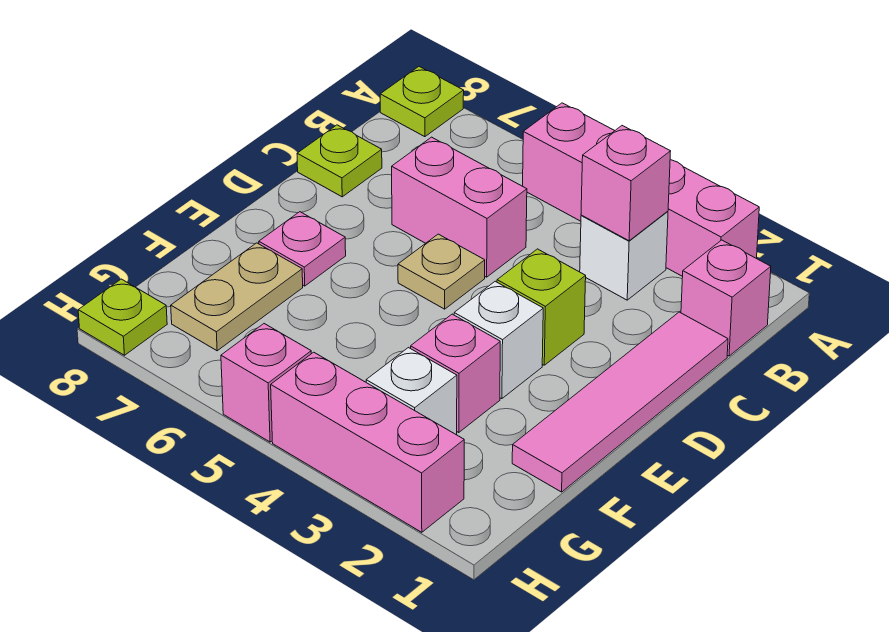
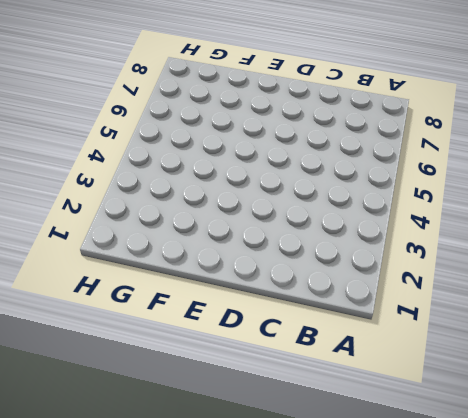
none -> pink 1x4 brick [523,103,759,277]
none -> lime 1x1 plate [380,67,464,137]
none -> pink 1x1 brick [681,240,771,356]

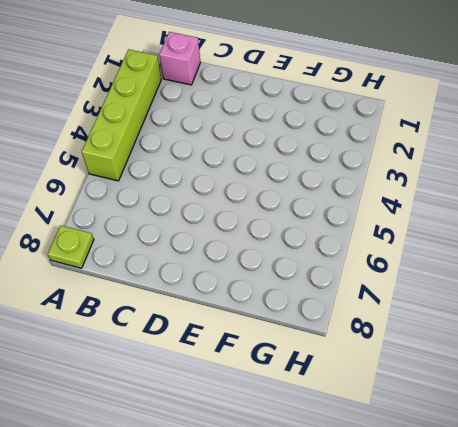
lime 1x4 brick [82,49,161,181] -> pink 1x4 brick [523,103,759,277]
none -> white 1x1 brick [580,211,668,300]
none -> pink 1x4 tile [512,312,728,492]
none -> pink 1x2 brick [392,137,527,277]

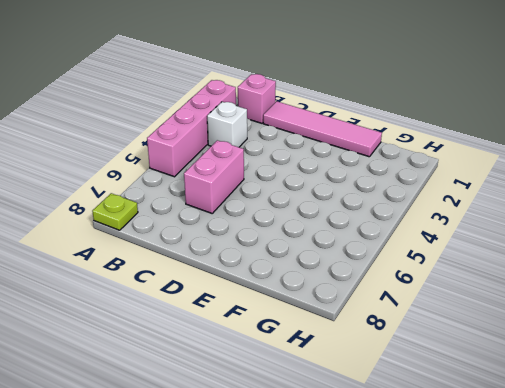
none -> lime 1x1 plate [297,125,382,197]
none -> lime 1x1 brick [497,249,586,365]
none -> tan 1x1 plate [398,234,485,309]

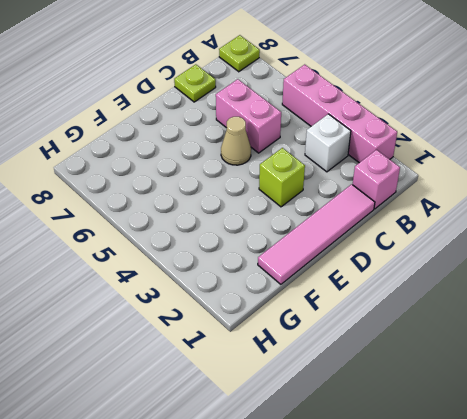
tan 1x1 cone [221,117,251,165] -> tan 1x1 plate [398,234,485,309]
none -> white 1x1 brick [454,281,543,399]
none -> pink 1x1 plate [259,212,346,286]
none -> pink 1x1 brick [411,314,500,433]

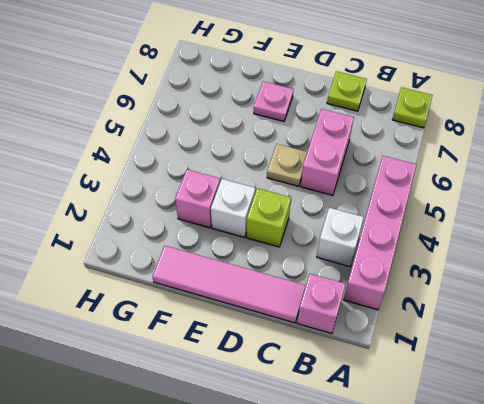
none -> tan 1x2 plate [171,243,303,351]
none -> white 1x1 brick [366,348,457,435]
none -> pink 1x3 brick [271,352,464,532]

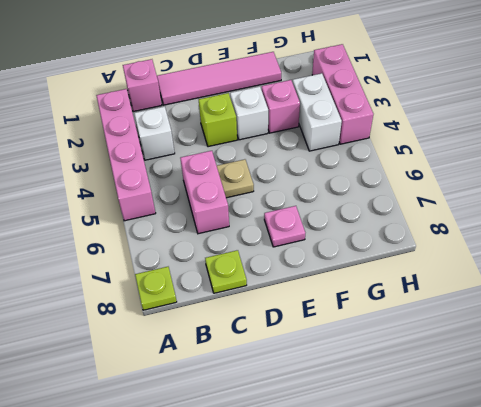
white 1x2 brick [293,73,342,151] -> white 1x1 brick [366,348,457,435]
none -> tan 1x2 plate [171,243,303,351]
none -> pink 1x1 brick [221,324,311,442]
none -> lime 1x1 plate [78,279,167,355]

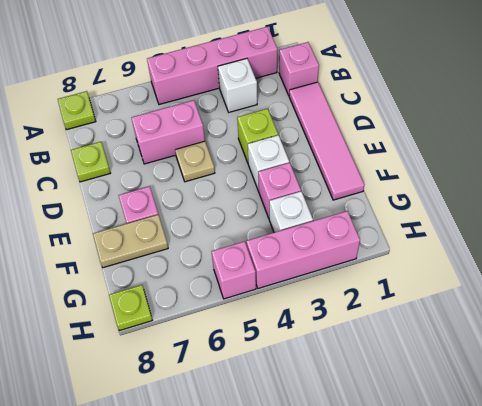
tan 1x2 plate [93,215,168,268] -> tan 1x2 plate turned to [171,243,303,351]
none -> pink 1x1 brick [581,126,671,241]

